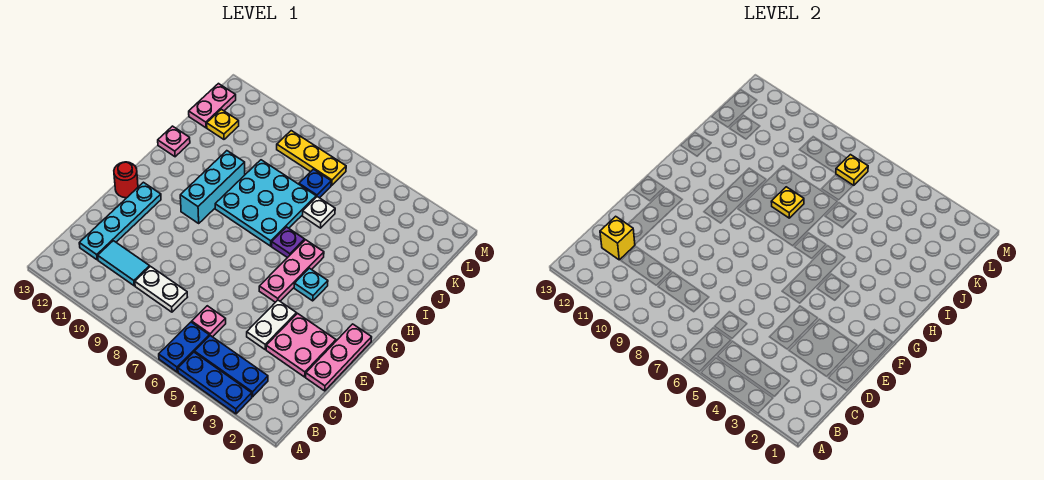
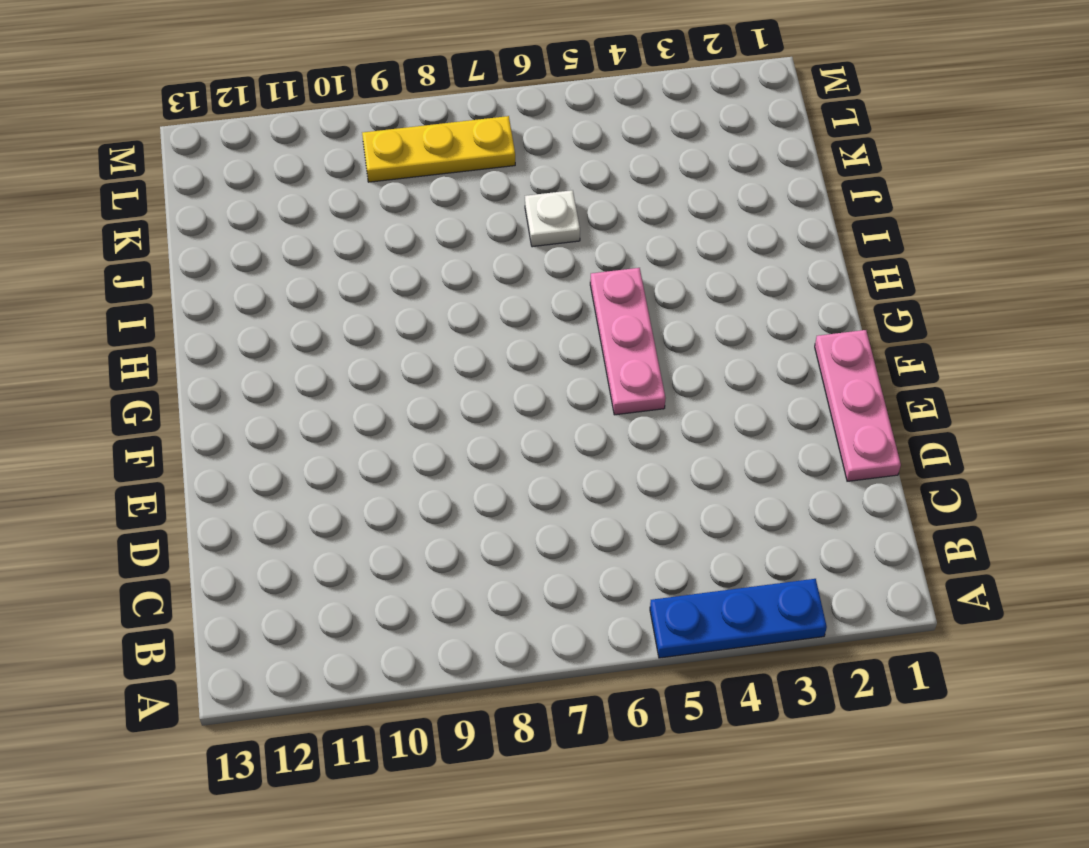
none -> blue 1x2 plate [159,322,209,372]
none -> blue 1x3 plate [195,336,268,397]
none -> pink 1x1 plate [192,306,226,337]

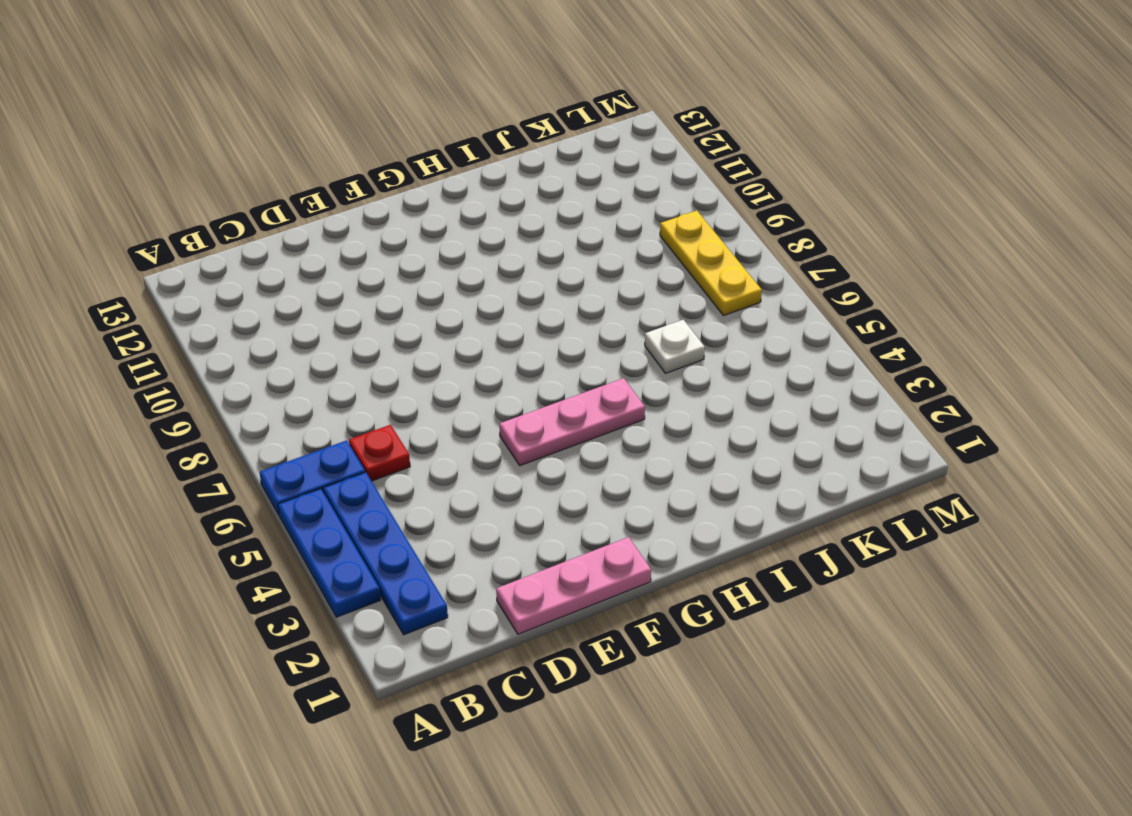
blue 1x4 plate [323,472,448,635] -> blue 1x3 plate [195,336,268,397]
red 1x1 plate [349,425,410,481] -> pink 1x1 plate [192,306,226,337]
none -> white 1x2 plate [135,266,187,312]
none -> cyan 1x2 tile [98,241,150,286]
none -> cyan 1x4 plate [79,182,161,260]

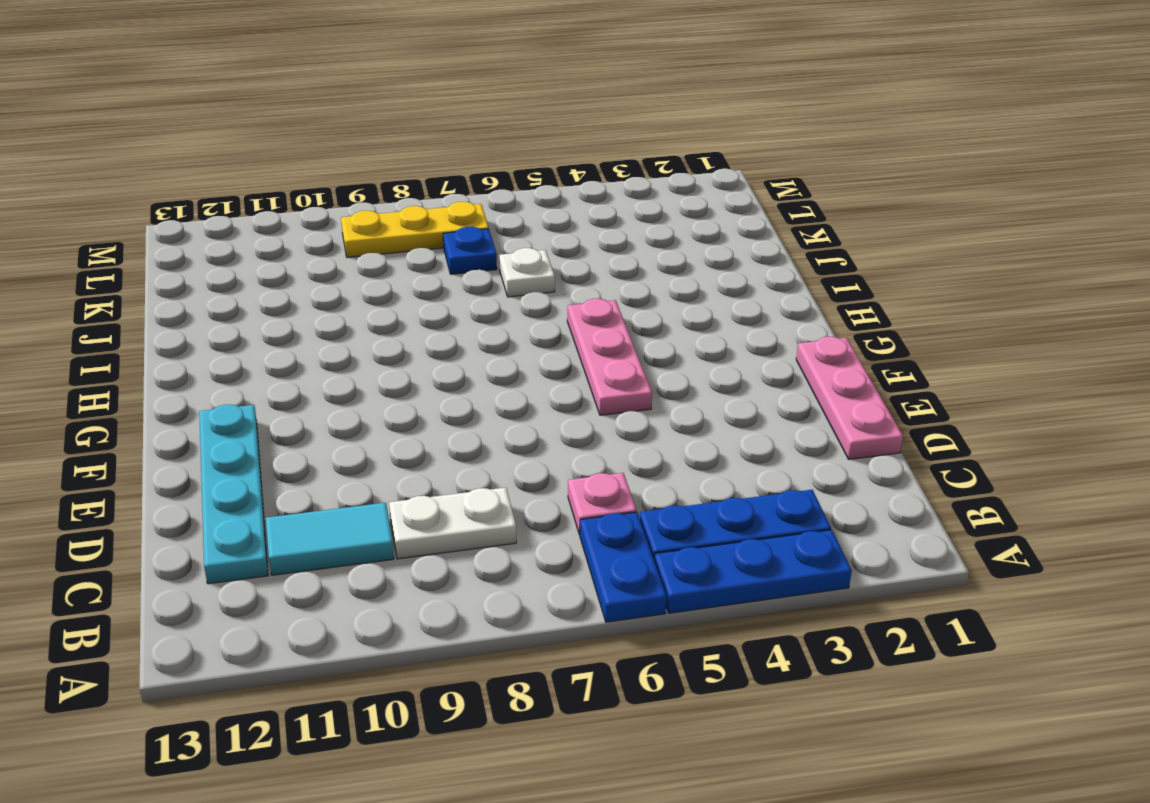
none -> pink 2x2 plate [266,314,336,377]
none -> white 1x2 plate [247,300,297,349]
none -> red 1x1 round brick [114,162,138,198]

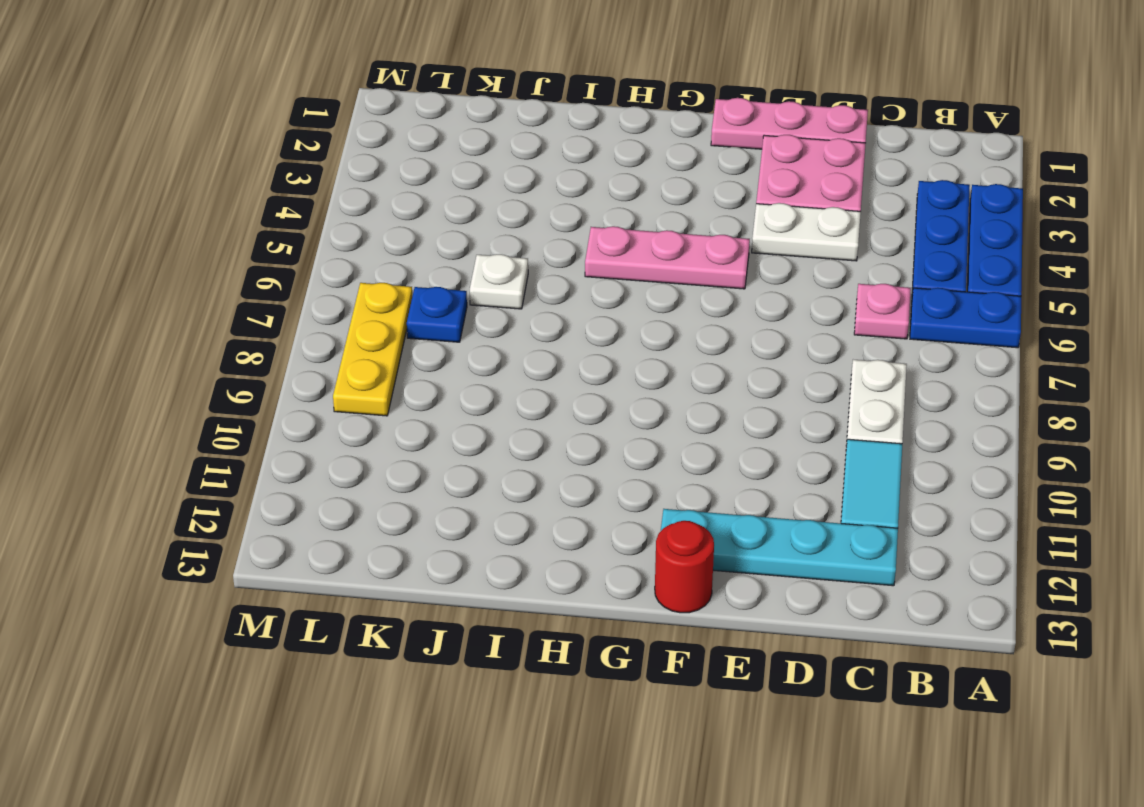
none -> cyan 1x1 plate [294,268,328,301]
none -> cyan 1x3 brick [180,151,245,223]
none -> purple 1x1 plate [272,227,305,258]

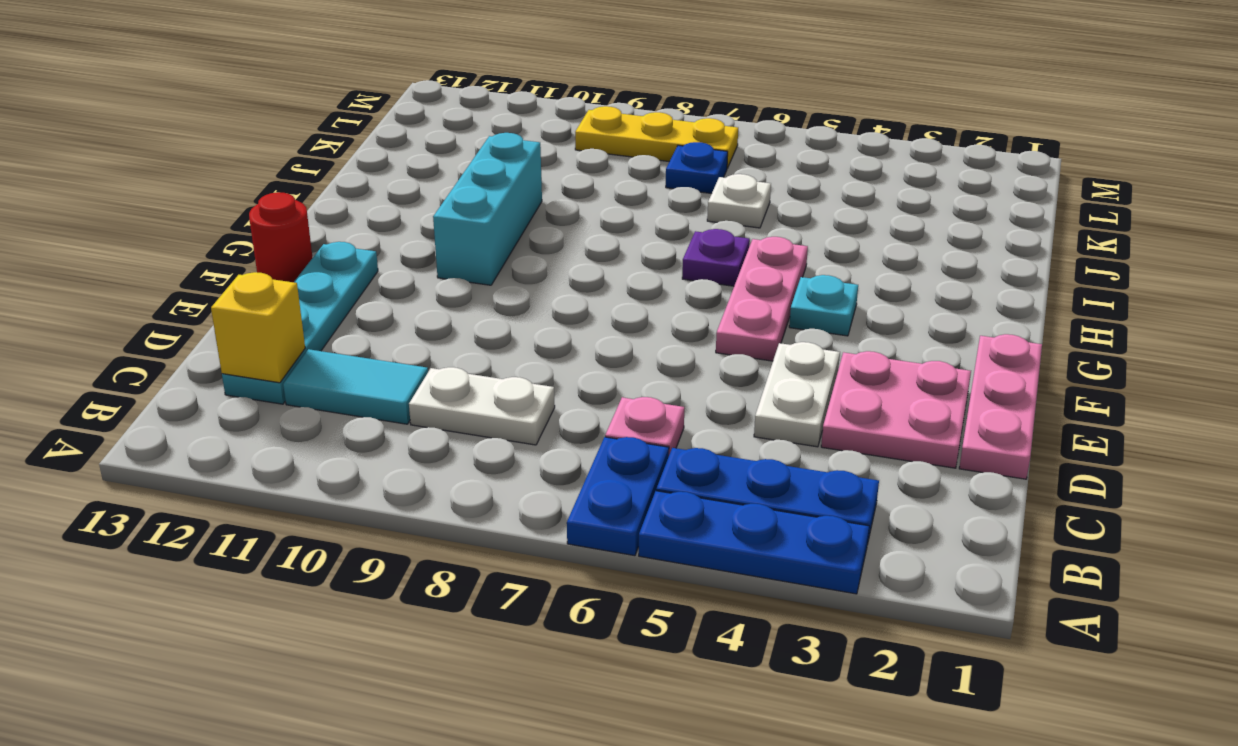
none -> cyan 3x3 plate [215,160,316,246]
none -> pink 1x1 plate [158,126,190,157]
none -> yellow 1x1 plate [207,109,239,139]

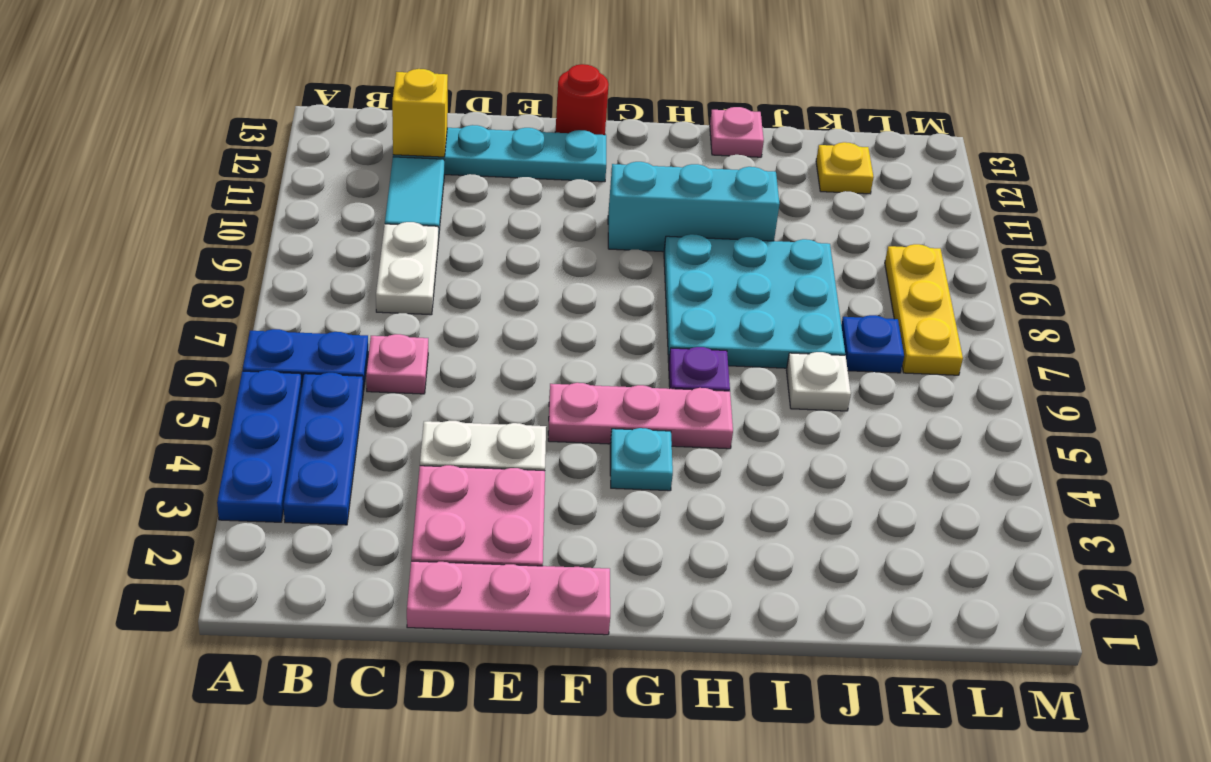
none -> pink 1x2 plate [189,84,236,128]
none -> yellow 1x1 plate [771,187,804,218]
none -> yellow 1x1 plate [836,155,868,185]

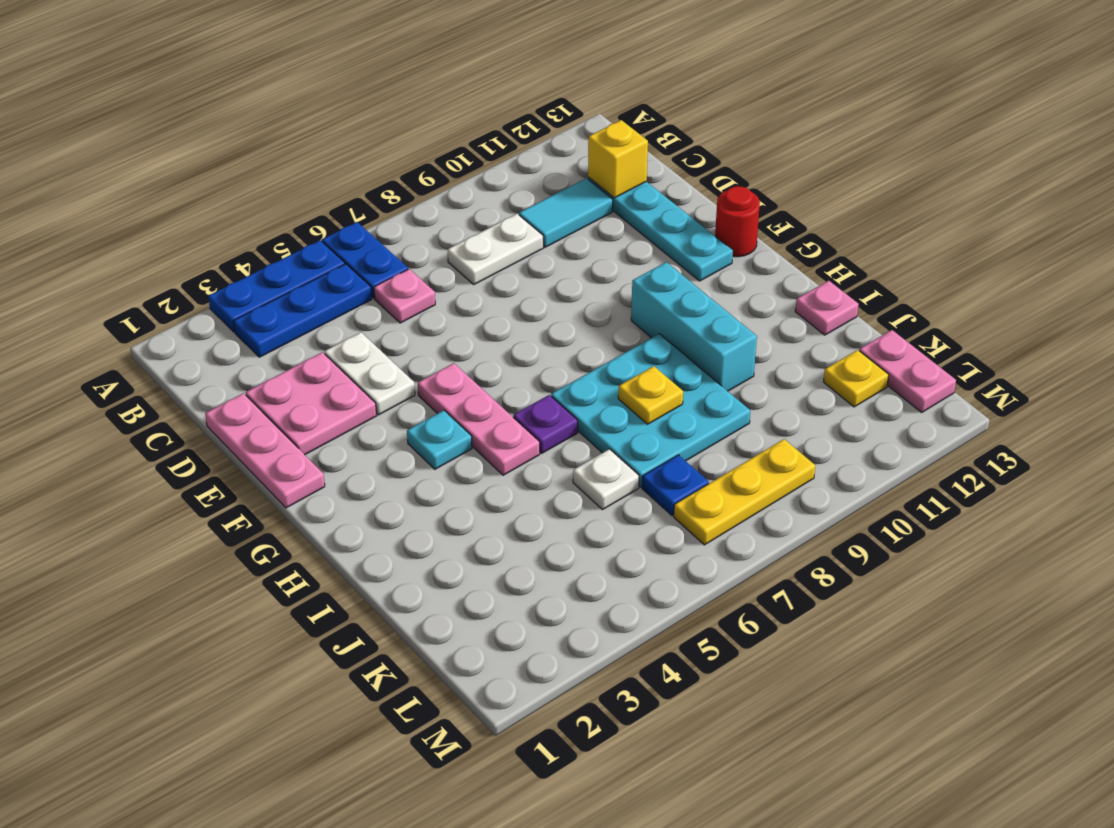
none -> yellow 1x1 plate [836,155,868,185]

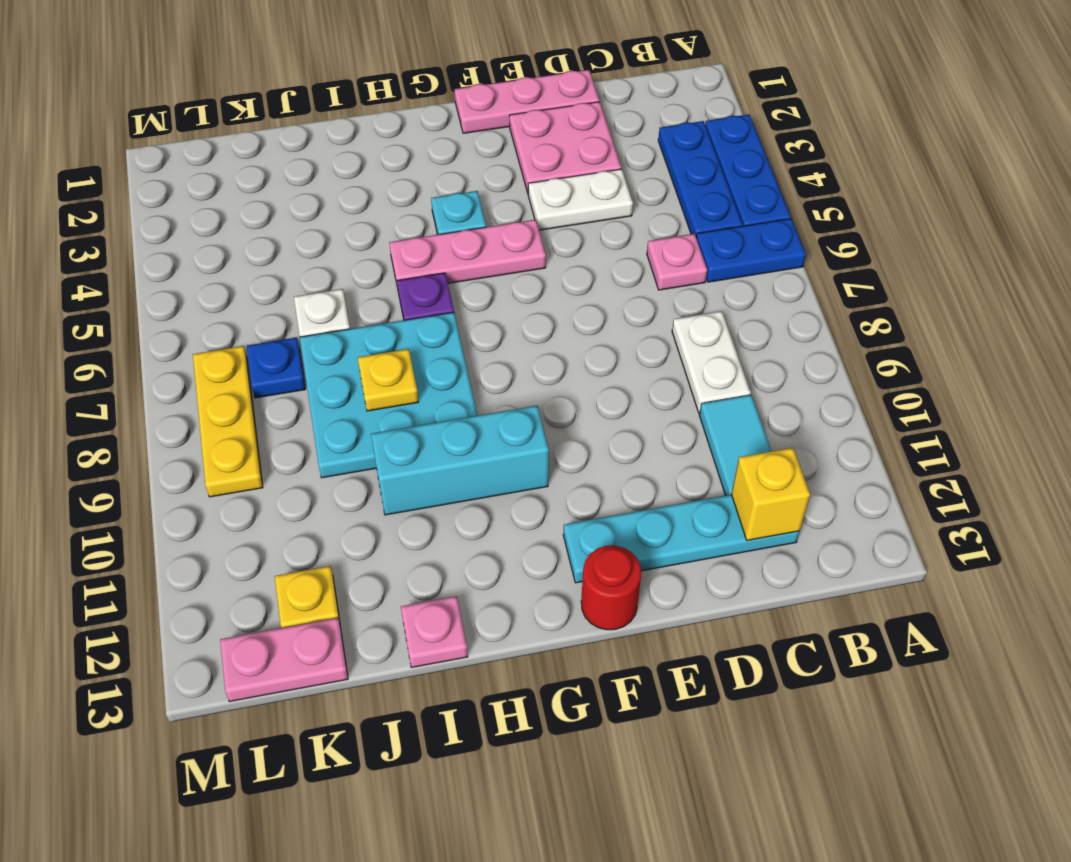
none -> yellow 1x1 plate [836,155,868,185]

